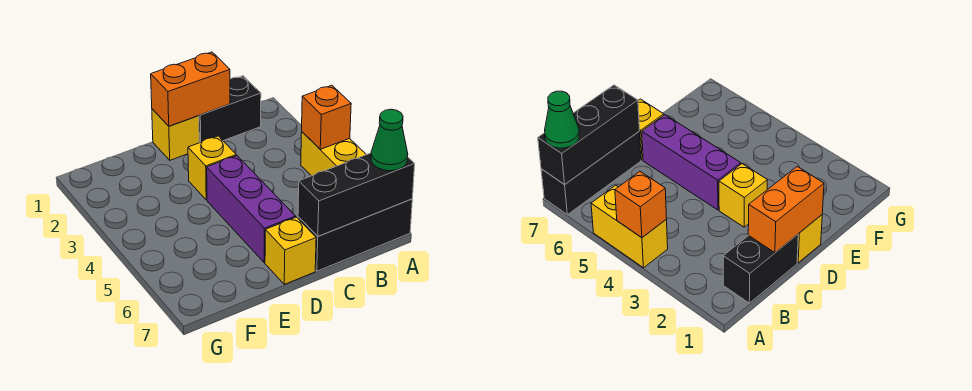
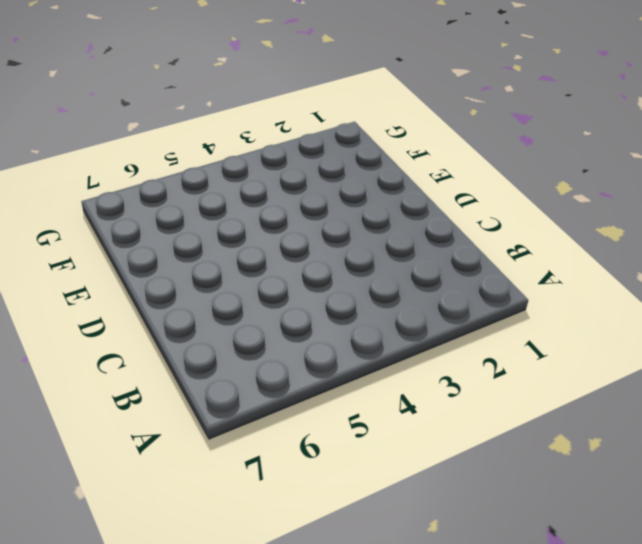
none -> yellow 1x2 brick [301,132,366,176]
none -> black 1x3 brick [298,199,412,271]

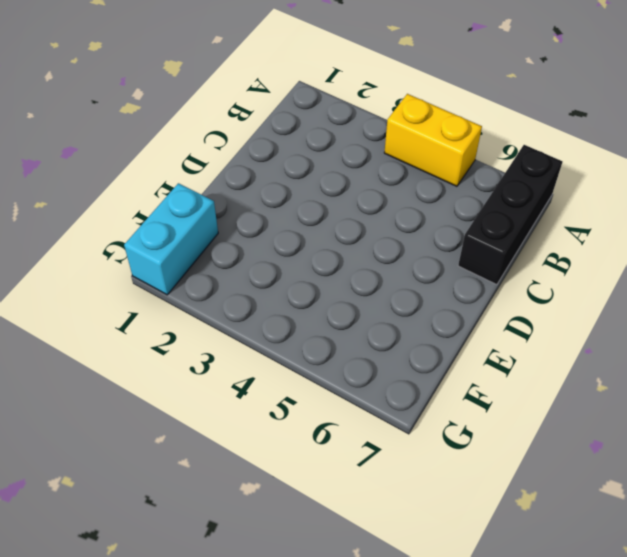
cyan 1x2 brick [124,183,218,295] -> none
none -> black 1x2 brick [199,76,261,143]
none -> yellow 1x1 brick [152,109,199,160]

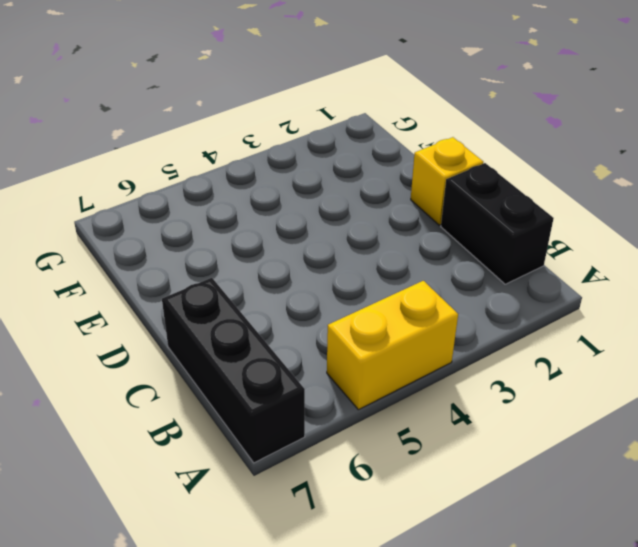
none -> yellow 1x1 brick [188,136,236,200]
none -> purple 1x3 brick [207,156,296,263]

